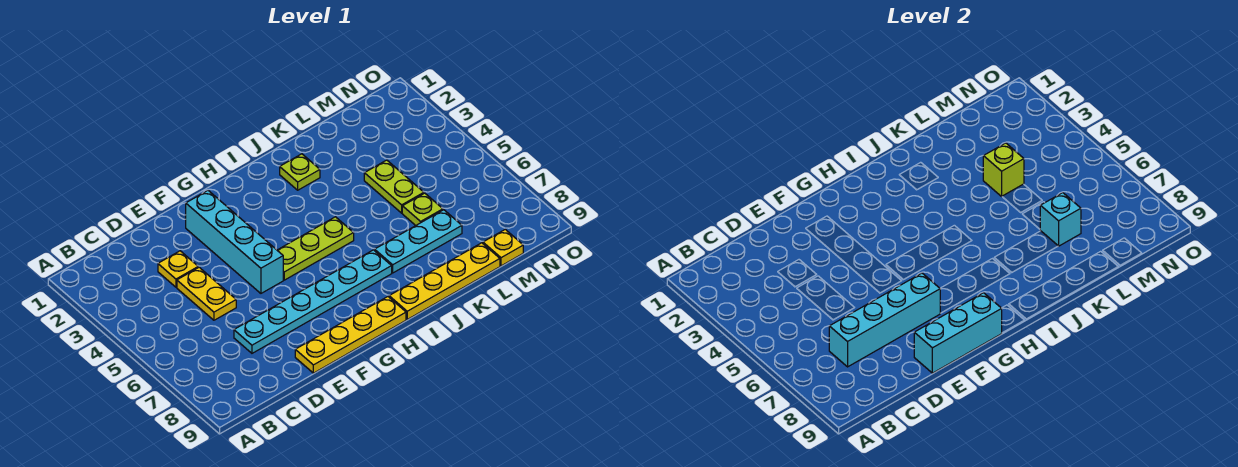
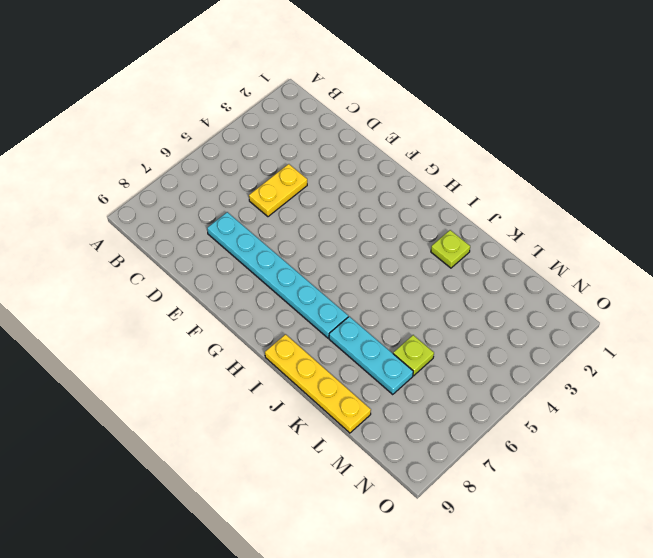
none -> yellow 1x1 plate [158,251,198,287]
none -> yellow 1x4 plate [295,297,406,373]
none -> cyan 1x4 brick [186,191,283,293]

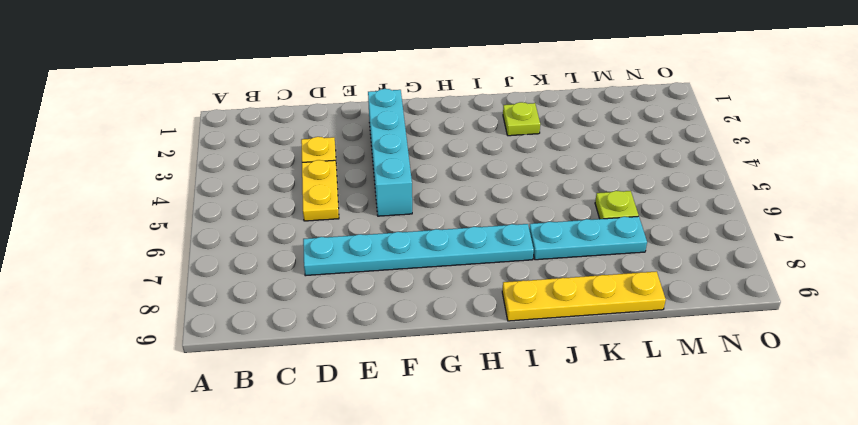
none -> yellow 1x4 plate [295,297,406,373]
none -> lime 1x3 plate [277,217,354,280]
none -> lime 1x2 plate [364,160,424,213]

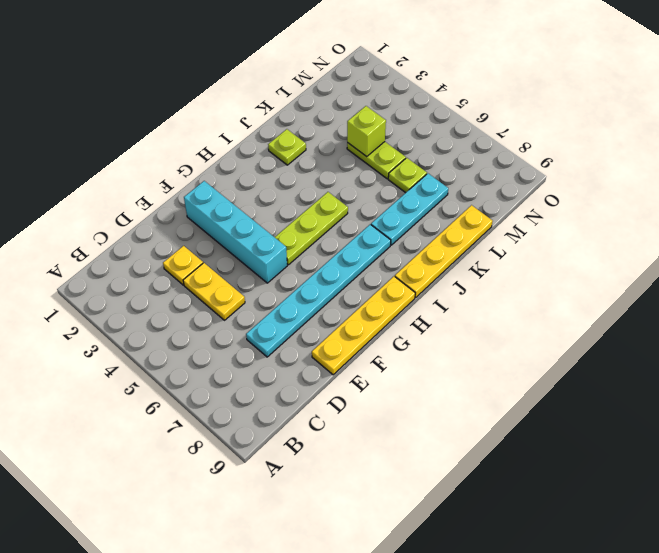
none -> yellow 1x1 plate [483,229,523,266]
none -> cyan 1x4 brick [829,273,940,367]
none -> cyan 1x3 brick [914,293,1002,373]

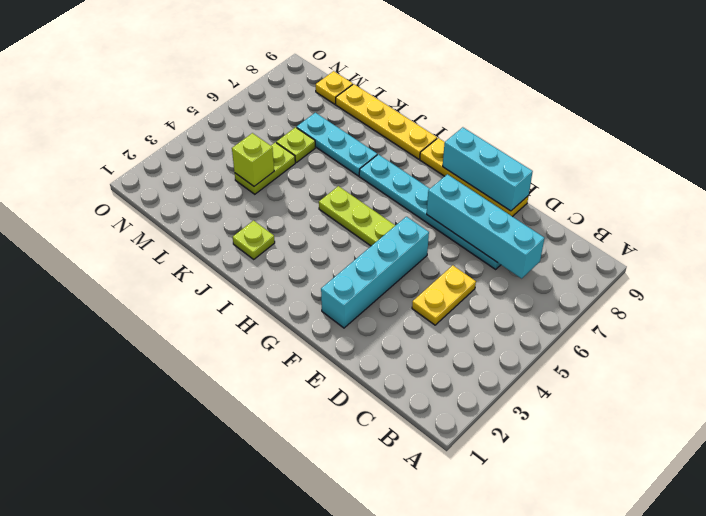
none -> yellow 1x1 plate [158,251,198,287]
none -> cyan 1x1 brick [1040,193,1081,246]

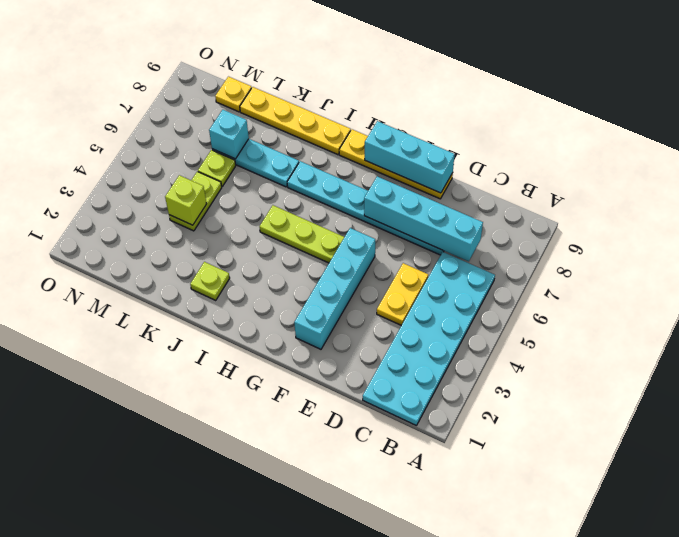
cyan 2x6 plate [363,252,495,426] -> none
none -> yellow 1x1 plate [158,251,198,287]

